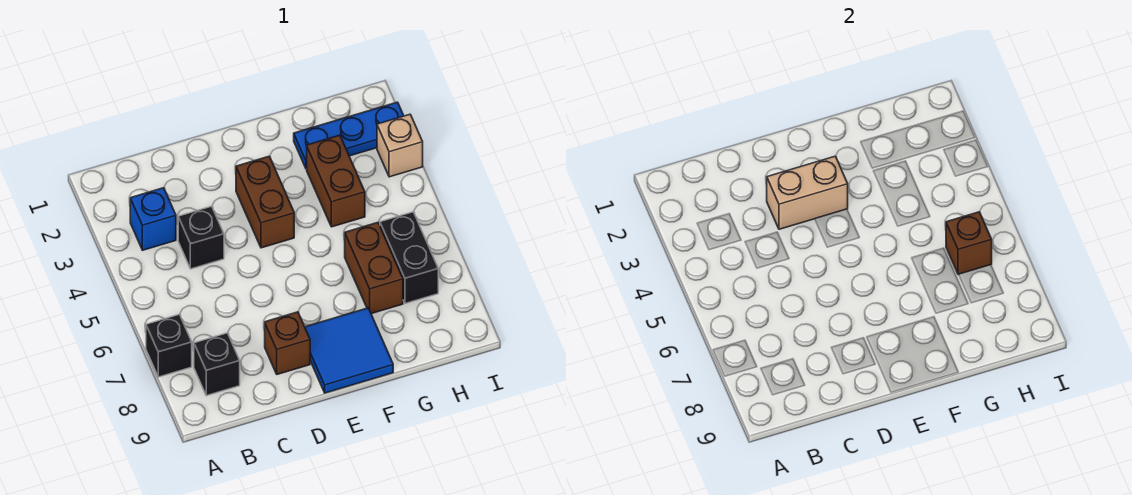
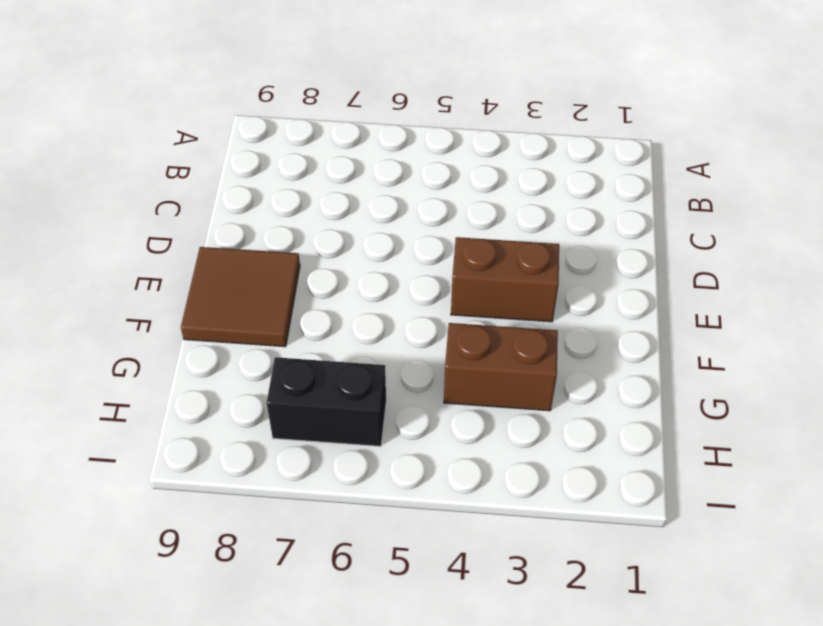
brown 2x2 tile [181,247,300,347] -> blue 2x2 tile [305,308,393,393]
none -> black 1x1 brick [146,314,192,377]
none -> blue 1x1 brick [130,188,176,250]
none -> black 1x1 brick [194,333,240,396]

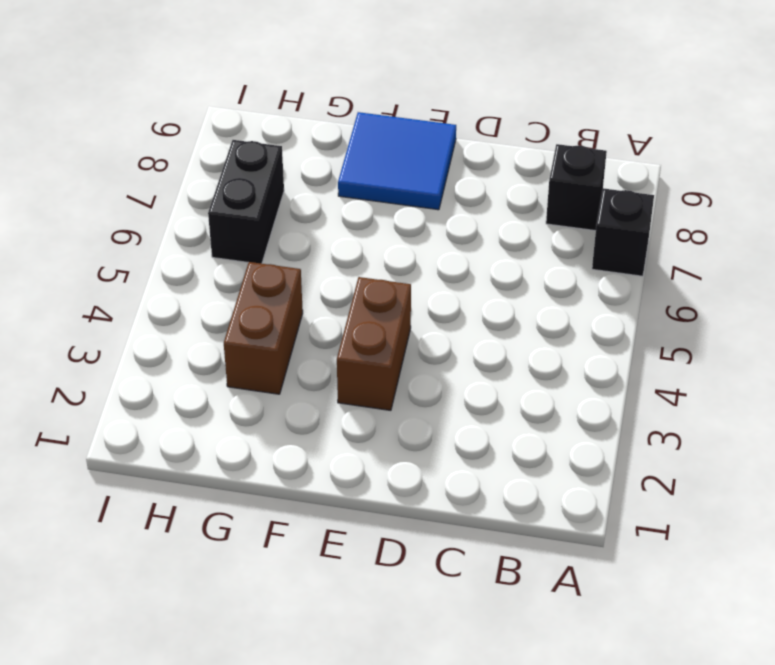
none -> blue 1x1 brick [130,188,176,250]
none -> black 1x1 brick [178,206,224,269]
none -> brown 1x1 brick [265,312,310,374]

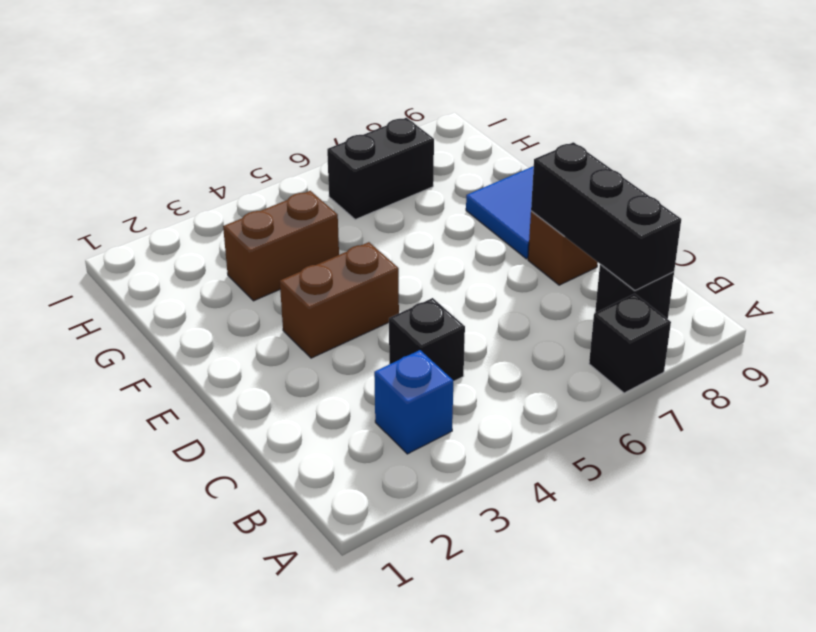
black 1x3 brick [531,142,681,290] -> none
none -> blue 1x3 plate [294,102,404,169]
none -> brown 1x2 brick [345,223,403,314]
none -> tan 1x1 brick [377,114,423,177]

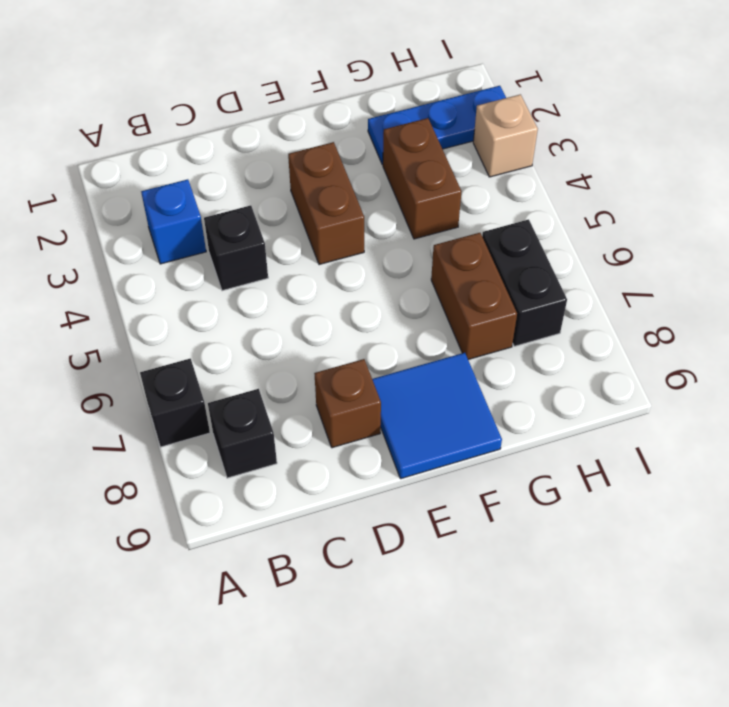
none -> tan 1x2 brick [767,156,848,229]
none -> brown 1x1 brick [946,212,992,275]

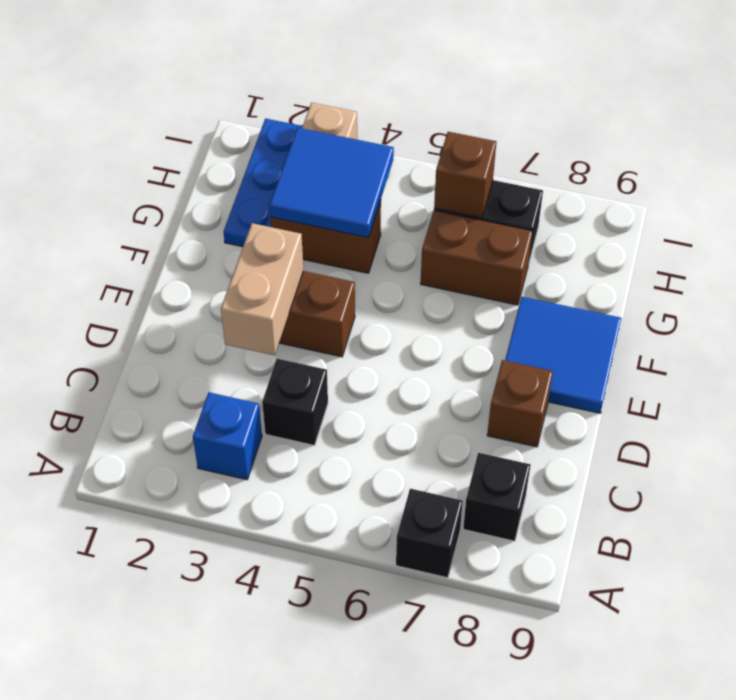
blue 2x2 tile [270,128,394,238] -> none

